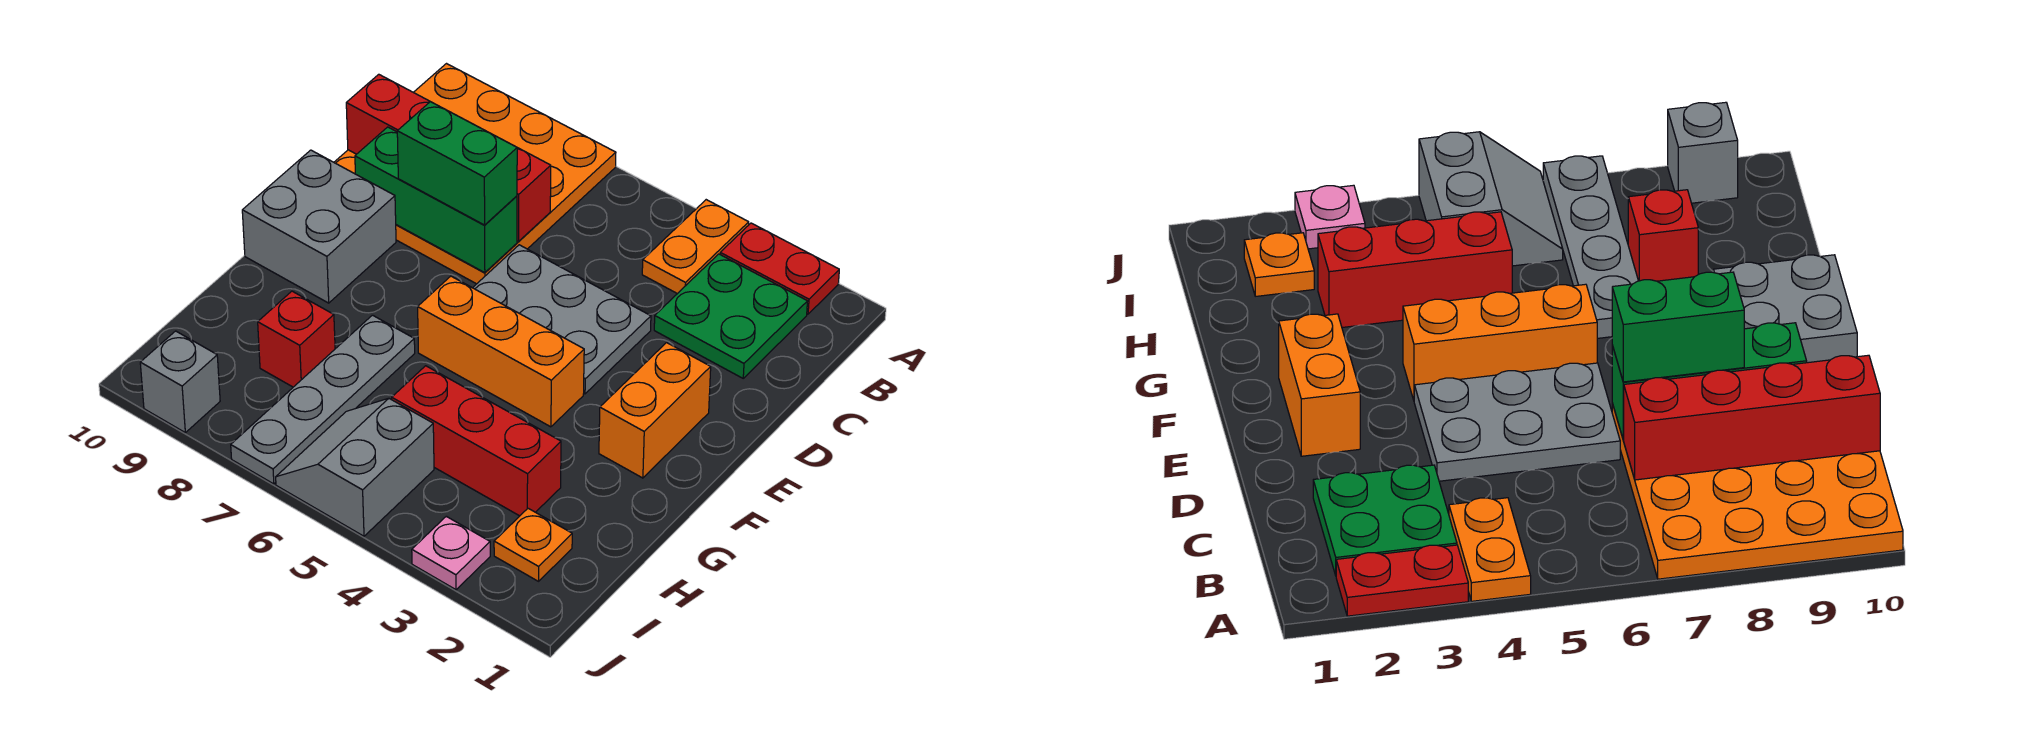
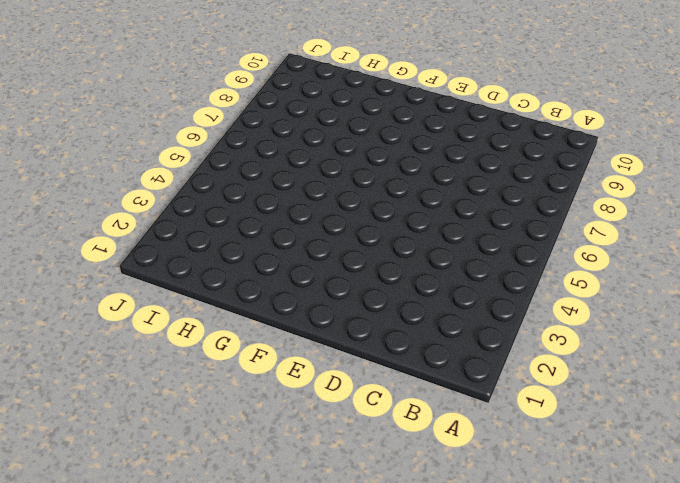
none -> red 1x2 plate [720,223,839,314]
none -> orange 1x2 plate [642,200,749,294]
none -> orange 4x4 plate [334,64,616,284]

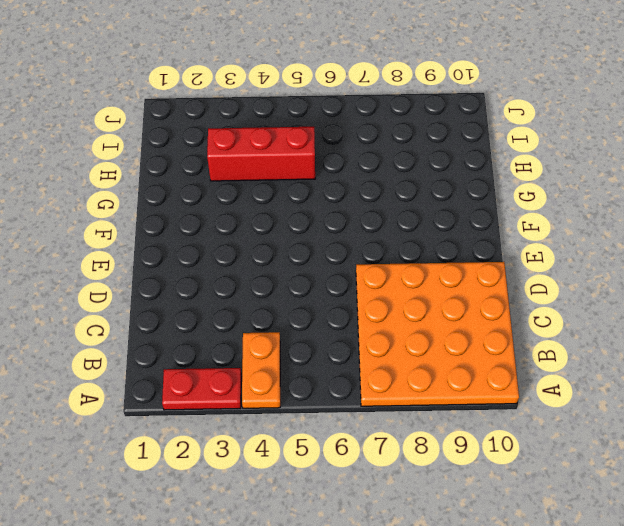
none -> green 2x2 plate [654,254,808,378]
none -> grey 2x3 plate [473,245,651,394]
none -> orange 1x2 brick [599,343,711,478]

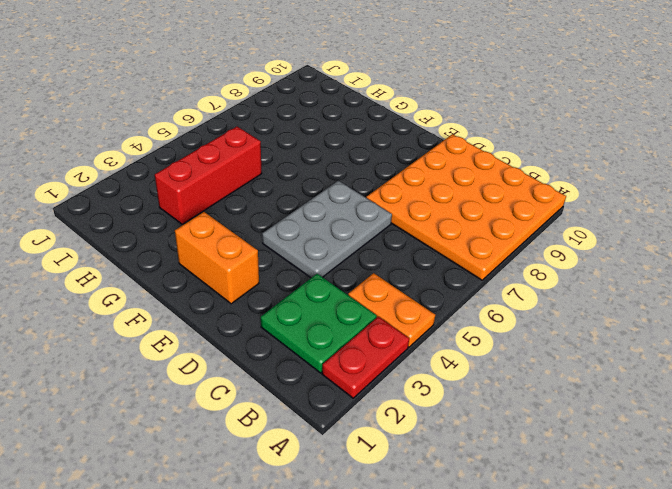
none -> grey 2x2 brick [242,150,396,303]
none -> orange 1x3 brick [418,276,584,427]
none -> grey 1x4 plate [231,315,415,484]

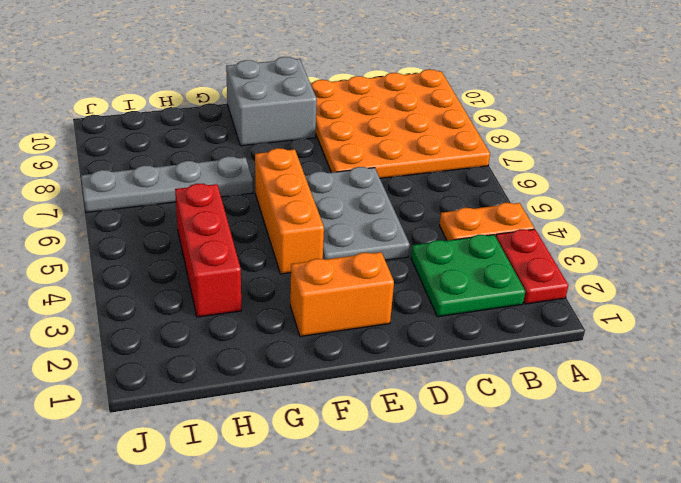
none -> red 1x1 brick [258,291,335,387]
none -> orange 1x1 plate [494,508,572,581]
none -> grey 2x2 slope [276,398,434,536]

